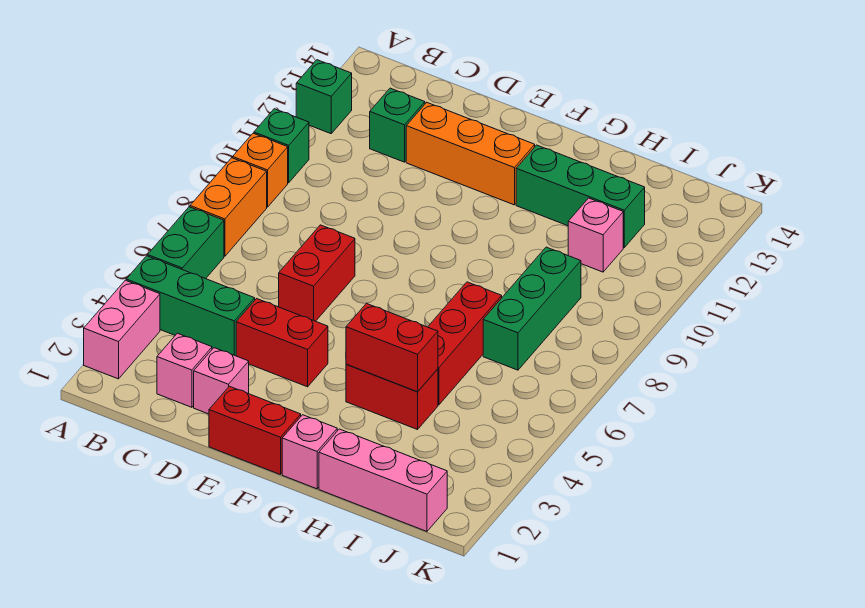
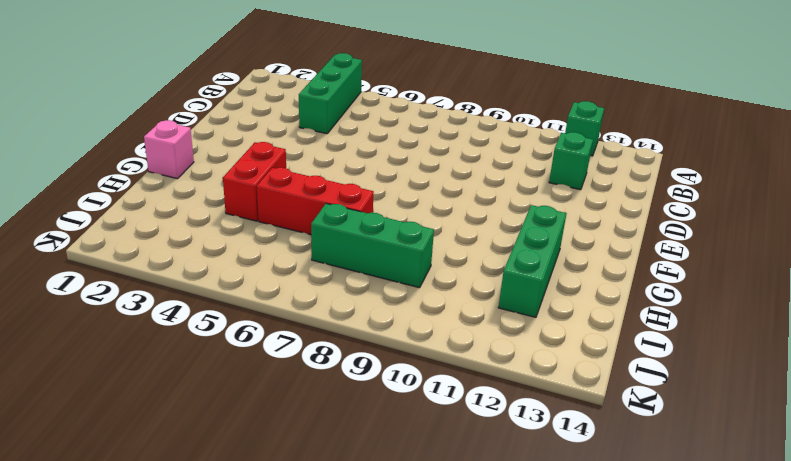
none -> pink 1x2 brick [84,280,160,379]
none -> green 1x2 brick [148,207,224,279]
none -> orange 1x2 brick [190,158,267,256]

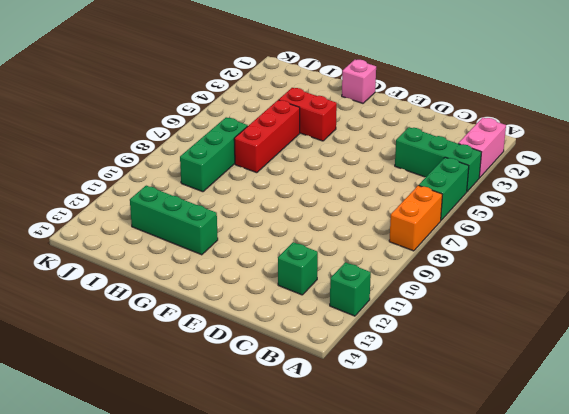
none -> orange 1x1 brick [233,133,288,207]
none -> green 1x1 brick [254,109,309,183]
none -> pink 1x1 brick [157,333,212,407]

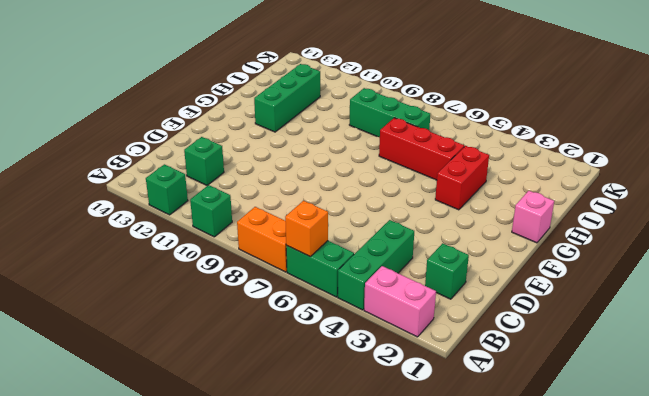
orange 1x1 brick [285,201,328,257] -> orange 1x1 brick moved to [233,133,288,207]
green 1x1 brick [425,243,469,299] -> pink 1x1 brick [157,333,212,407]
none -> pink 1x1 brick [194,348,249,414]
none -> red 1x2 brick [236,299,328,387]
none -> red 1x2 brick [279,225,355,321]

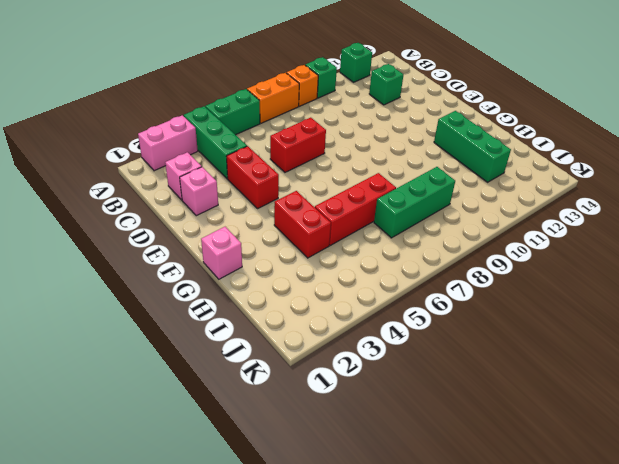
none -> orange 1x3 brick [406,103,535,205]
none -> red 1x2 brick [209,386,301,475]
none -> pink 1x3 brick [319,429,447,531]

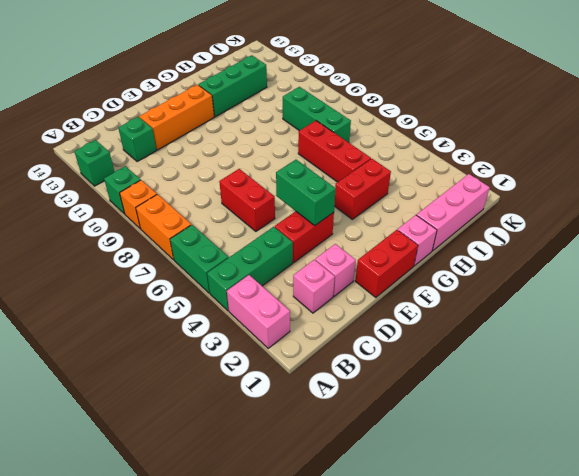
green 1x2 brick [276,160,336,225] -> none
none -> pink 1x1 brick [568,198,623,272]
none -> red 1x2 brick [346,304,438,392]

